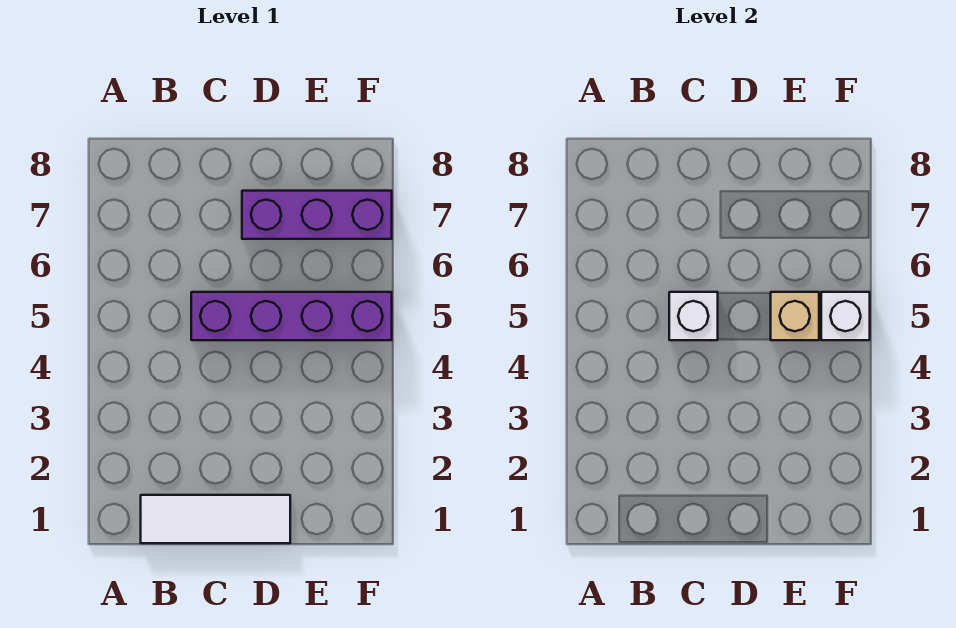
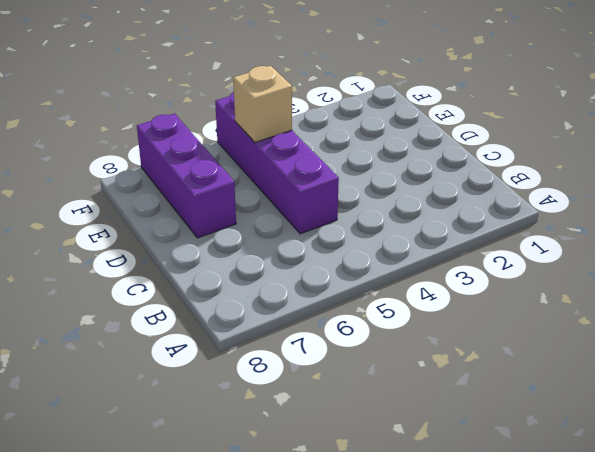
none -> white 1x3 tile [141,495,290,543]
none -> white 1x1 brick [669,292,718,340]

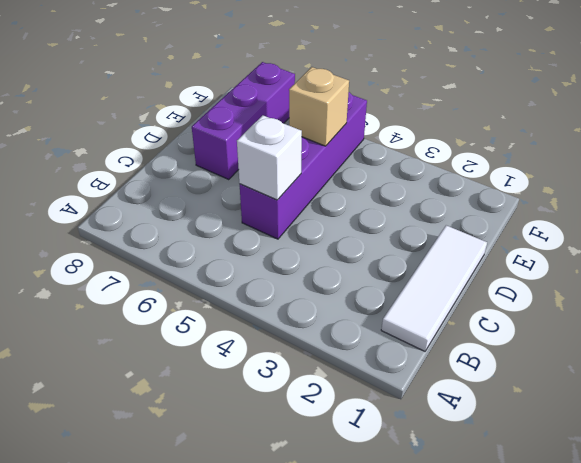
none -> white 1x1 brick [821,292,870,340]

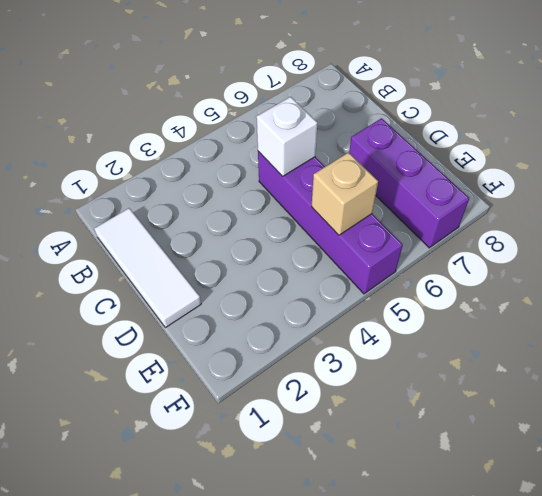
none -> white 1x1 brick [821,292,870,340]

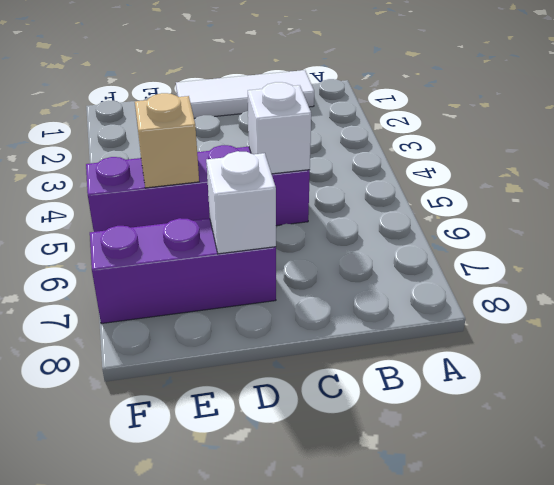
white 1x1 brick [206,151,276,254] -> white 1x1 brick moved to [821,292,870,340]

